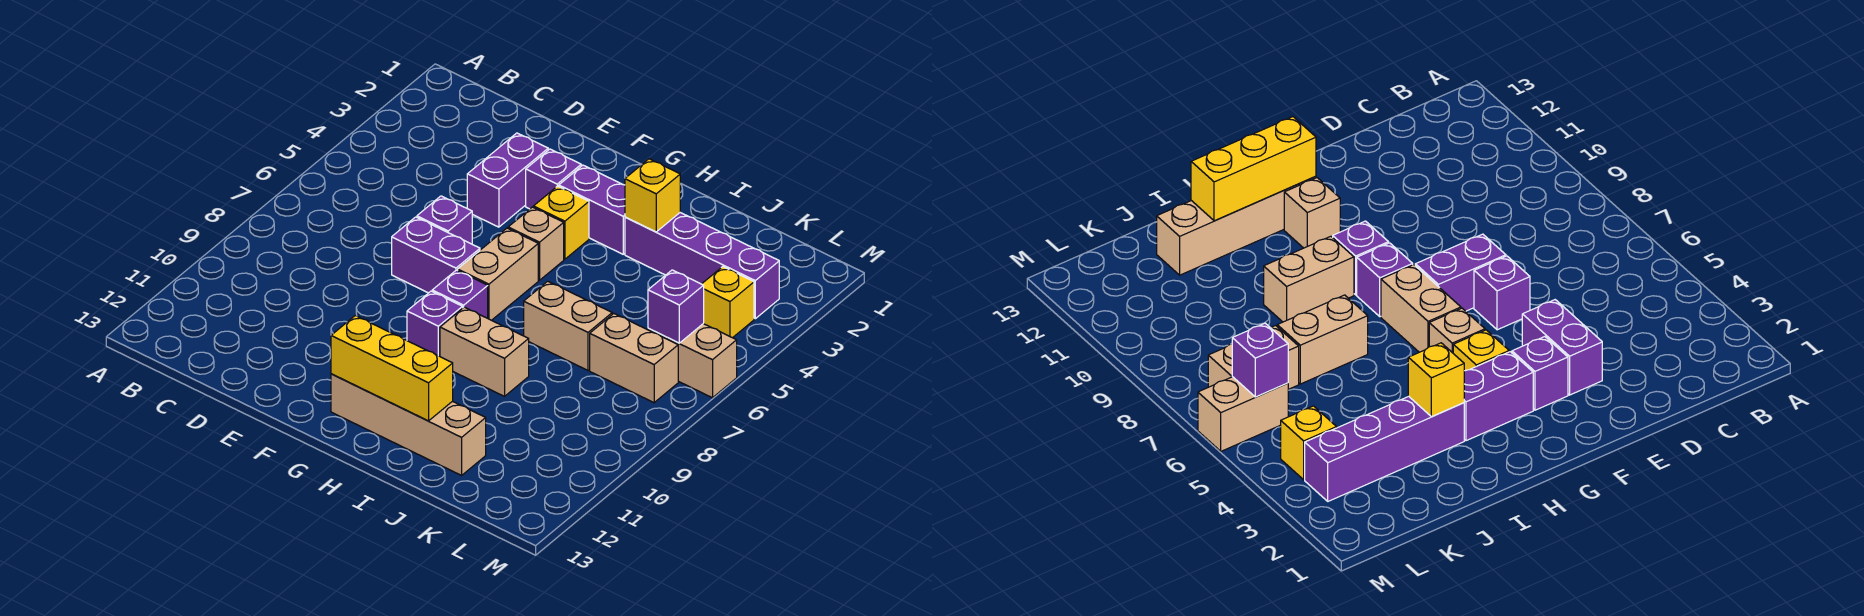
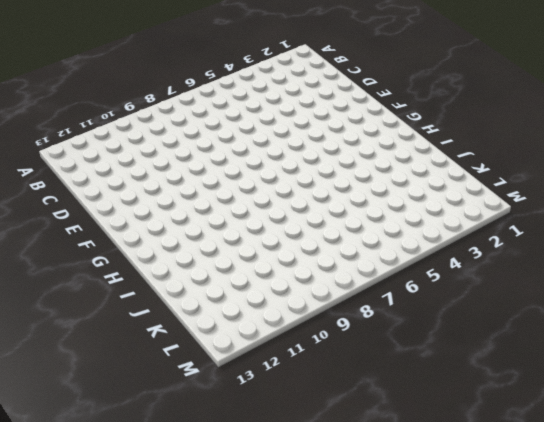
none -> purple 1x2 brick [467,133,548,227]
none -> purple 1x1 brick [417,196,472,244]
none -> purple 1x2 brick [392,217,480,293]

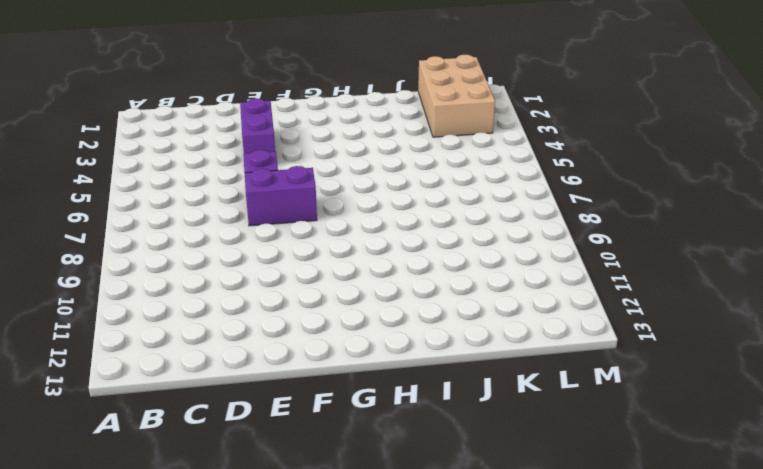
tan 2x3 brick [418,55,495,137] -> purple 1x4 brick [625,213,779,319]
none -> purple 1x1 brick [526,149,581,209]
none -> purple 1x2 brick [559,165,625,254]
none -> yellow 1x1 brick [533,186,589,259]

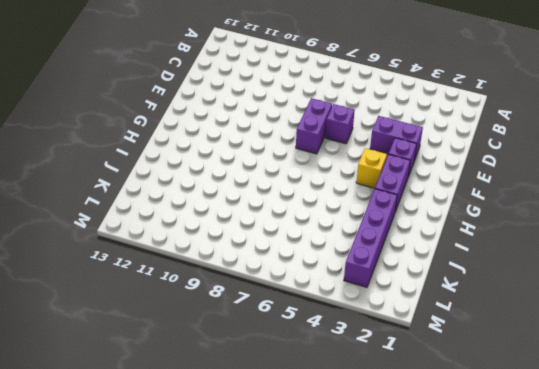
none -> tan 1x1 brick [508,207,564,280]
none -> tan 1x2 brick [458,228,538,320]
none -> purple 1x1 brick [432,270,488,318]

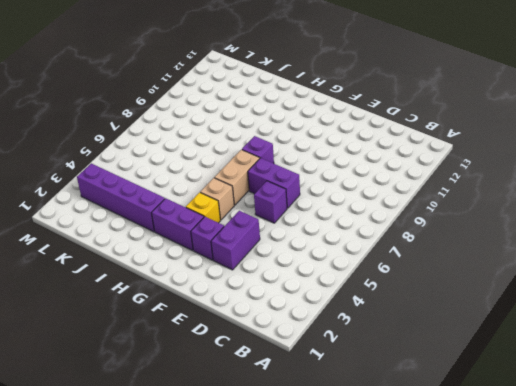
none -> purple 1x1 brick [407,291,463,356]
none -> tan 1x1 brick [1284,178,1340,248]
none -> tan 1x4 brick [331,374,486,475]

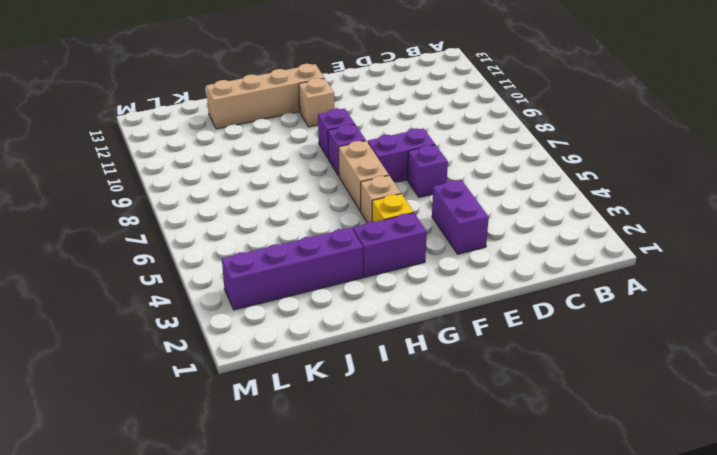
none -> purple 1x1 brick [526,149,581,209]
none -> tan 1x2 brick [440,307,529,396]
none -> tan 1x2 brick [524,281,612,370]

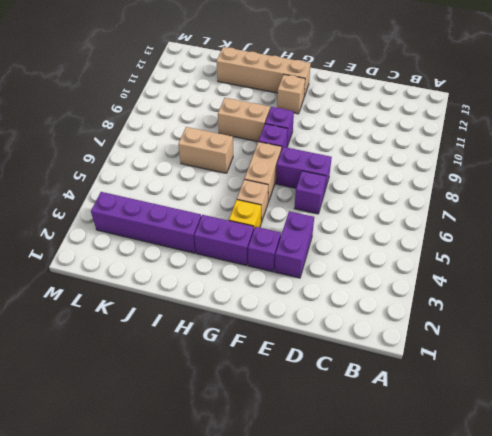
none -> tan 1x2 brick [590,314,678,403]
none -> yellow 1x1 brick [702,267,754,338]
none -> tan 1x2 brick [648,324,737,398]

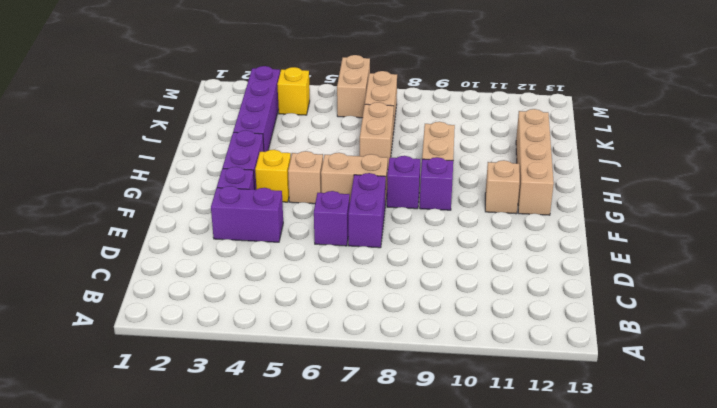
none -> yellow 1x3 brick [331,316,453,421]
none -> yellow 1x1 brick [625,159,680,232]
none -> purple 1x1 brick [648,270,704,343]

